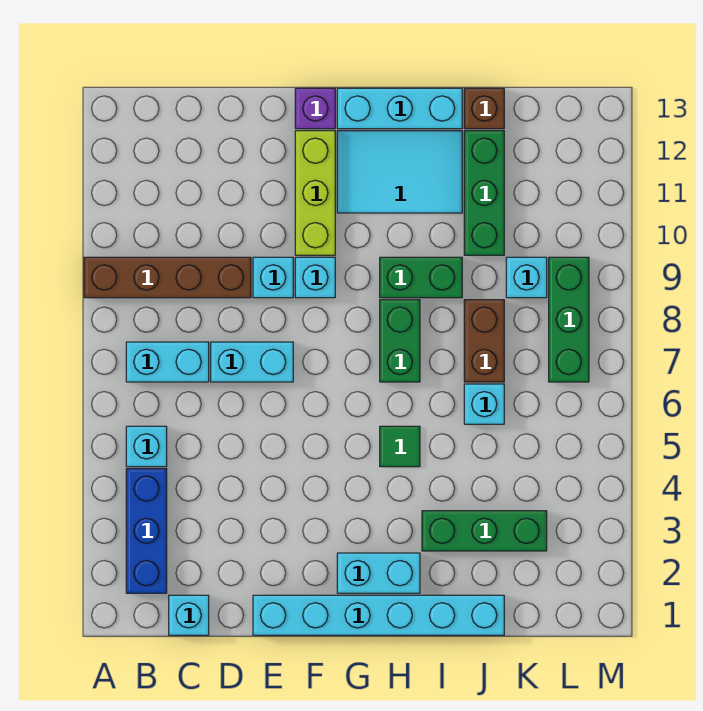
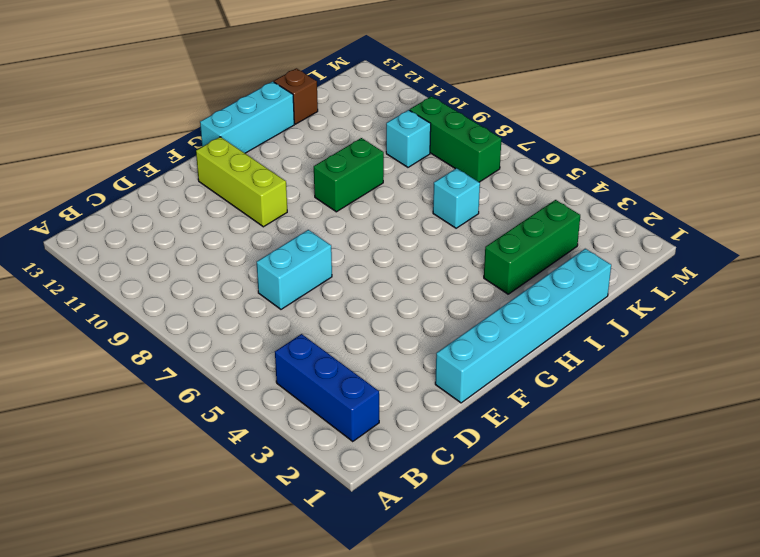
none -> brown 1x4 brick [84,257,251,298]
none -> cyan 1x1 brick [126,426,167,467]
none -> cyan 1x2 brick [126,342,209,382]

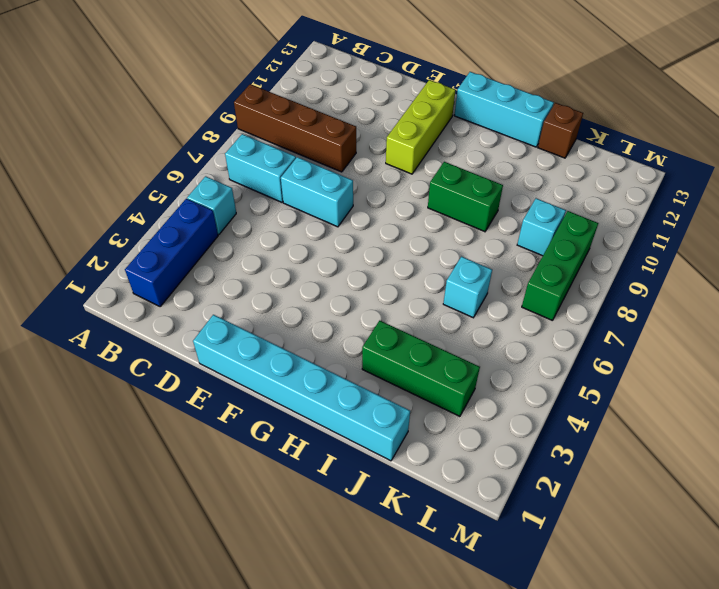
none -> cyan 1x1 brick [169,595,209,635]
none -> cyan 1x1 brick [253,257,293,298]
none -> cyan 1x1 brick [295,257,335,298]

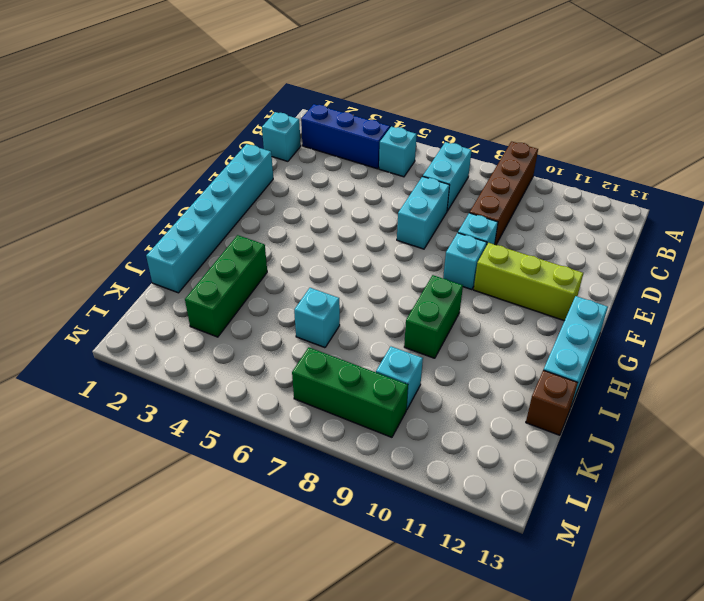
none -> purple 1x1 brick [295,88,335,129]
none -> cyan 1x2 brick [337,553,420,593]
none -> cyan 2x3 tile [337,131,462,213]

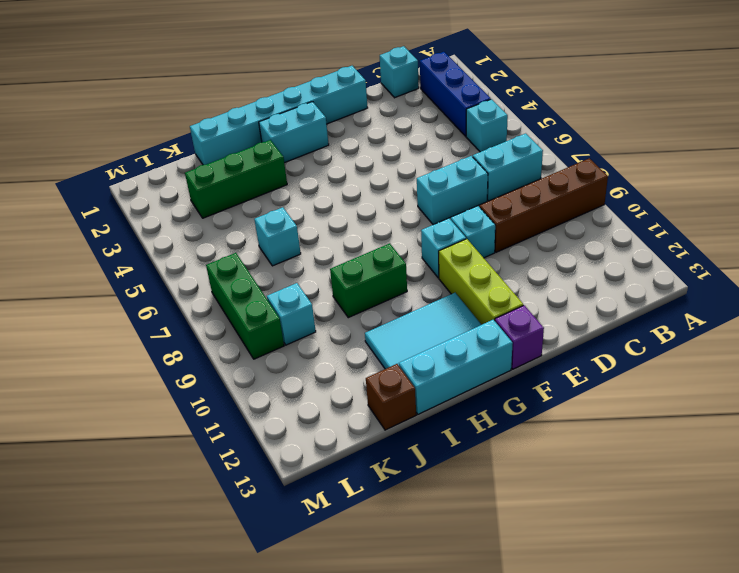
none -> green 1x1 tile [380,426,420,467]
none -> green 1x2 brick [380,300,420,382]
none -> brown 1x2 brick [464,300,504,382]

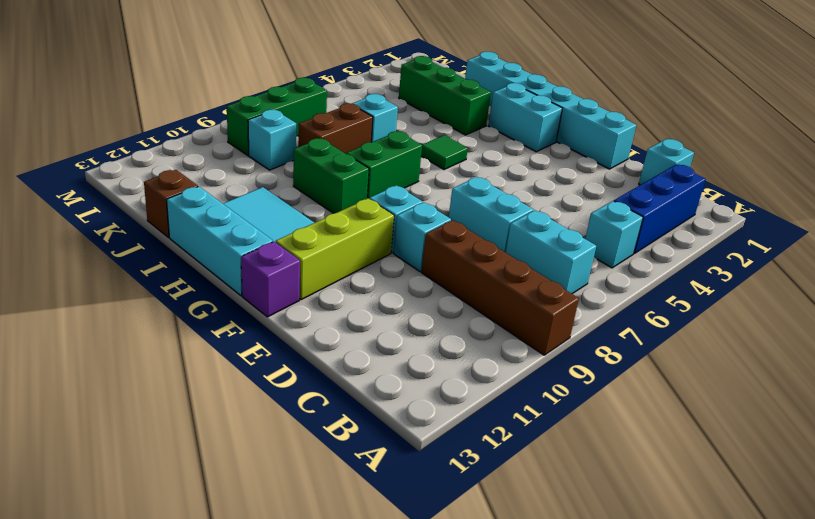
none -> green 1x3 brick [464,131,504,255]

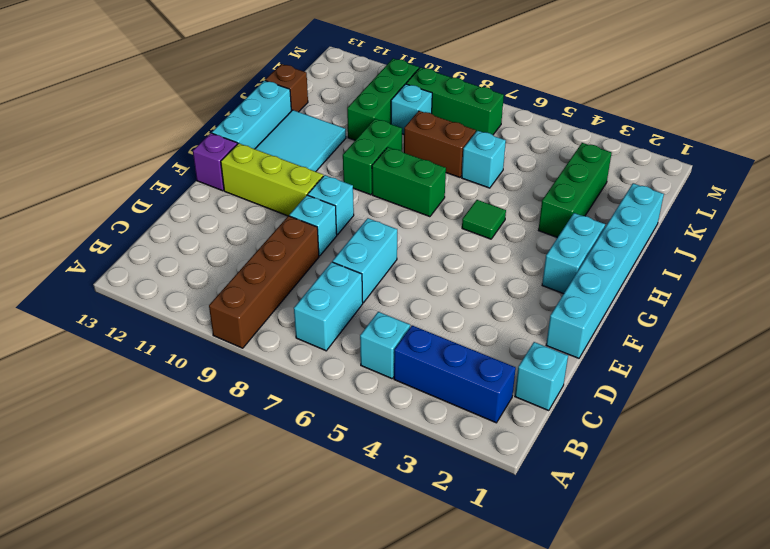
green 1x3 brick [347,59,419,140] -> green 1x3 brick turned to [464,131,504,255]

